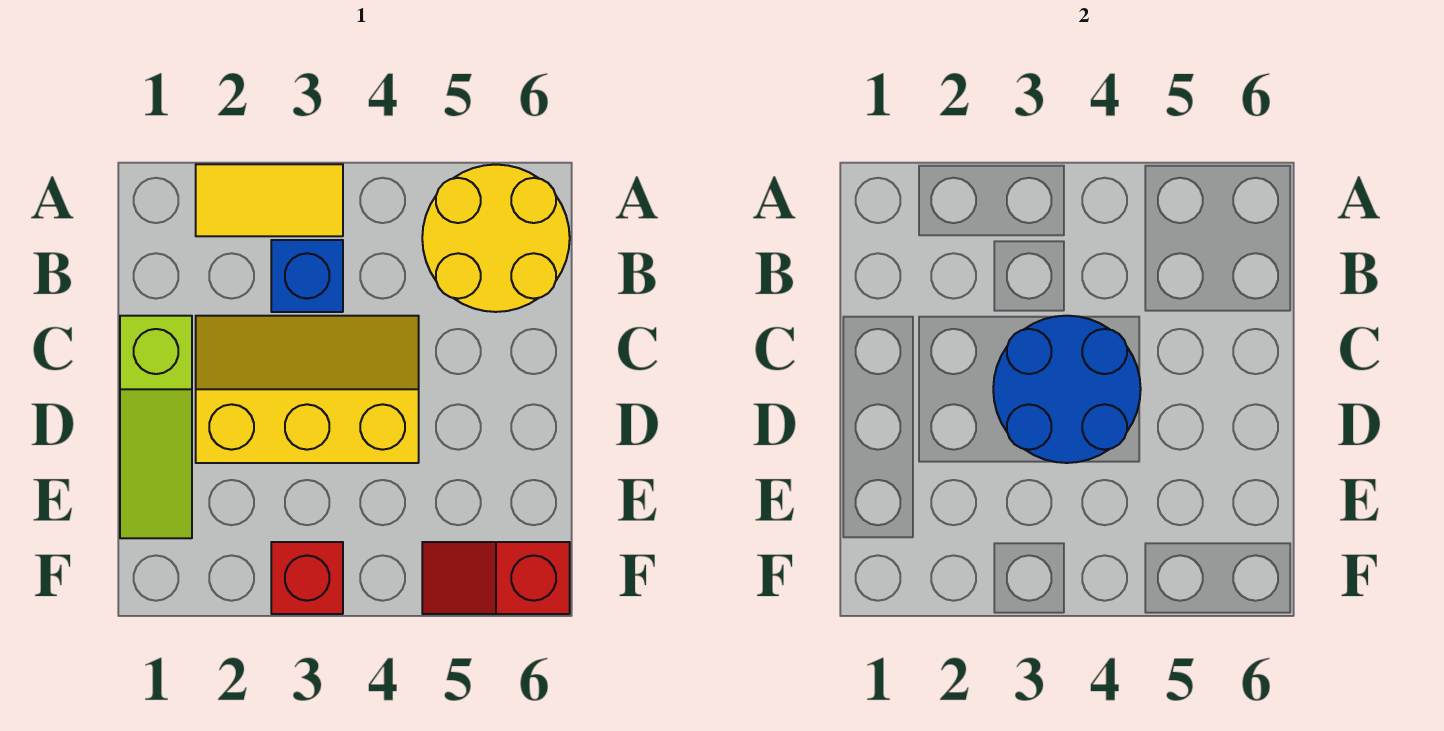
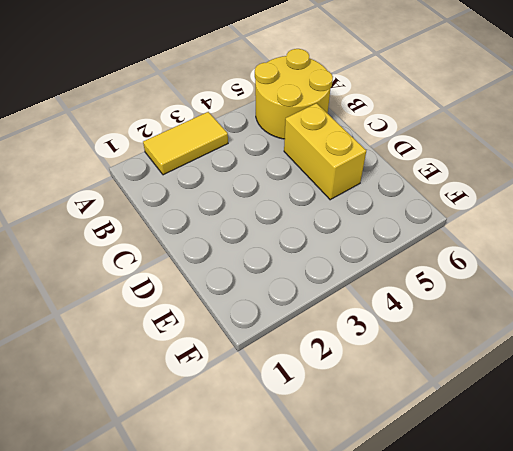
yellow 1x2 brick [284,103,366,200] -> none
none -> blue 1x1 brick [271,240,343,312]
none -> lime 1x3 slope [120,316,192,538]

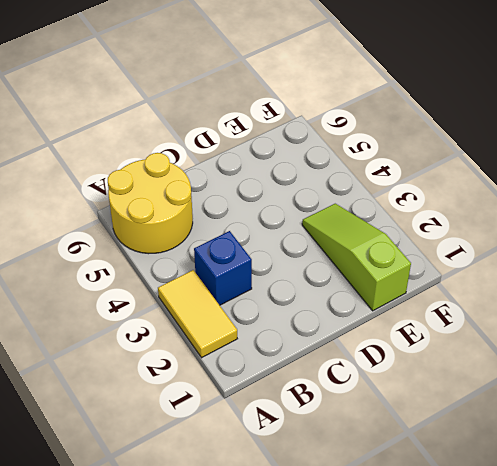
lime 1x3 slope [302,204,411,311] -> lime 1x3 slope turned to [120,316,192,538]
none -> yellow 2x3 slope [196,316,419,463]
none -> red 1x1 brick [271,542,343,614]

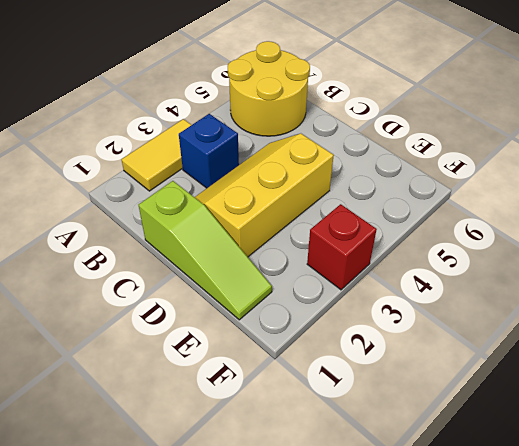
none -> red 1x2 slope [422,542,570,614]
none -> blue 2x2 round brick [993,316,1141,463]

